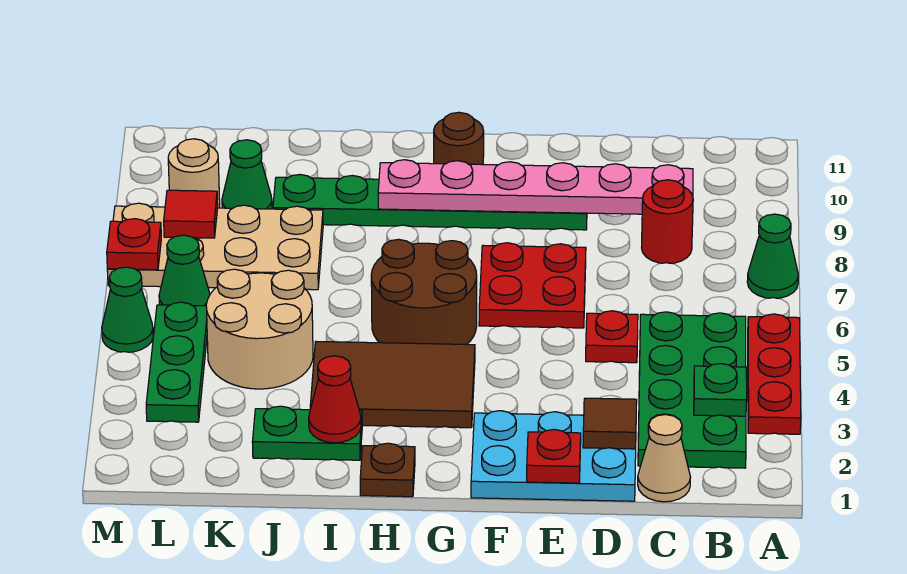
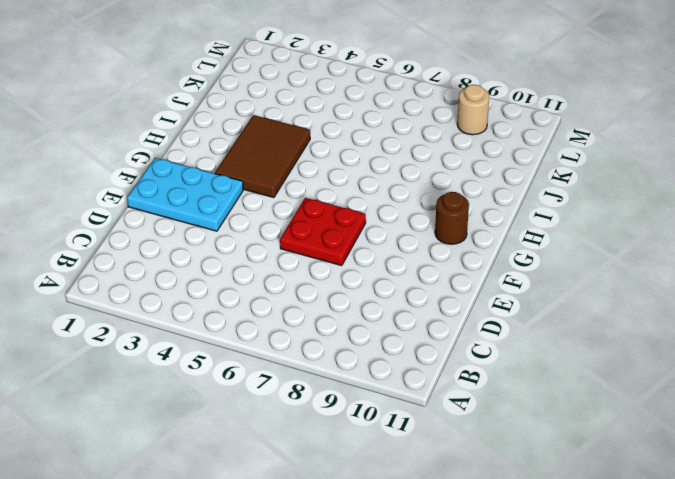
cyan 2x3 plate [127,158,243,231] -> cyan 2x3 plate turned to [471,411,636,501]
none -> red 1x3 plate [748,314,801,434]
none -> green 1x1 cone [747,214,798,298]
none -> green 2x4 plate [638,312,746,468]

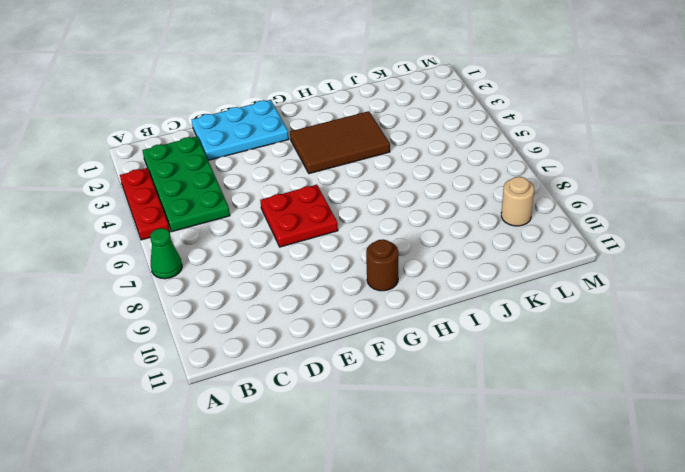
none -> tan 1x1 cone [638,415,691,502]
none -> red 1x1 round brick [642,180,693,263]
none -> red 1x1 plate [586,311,638,363]

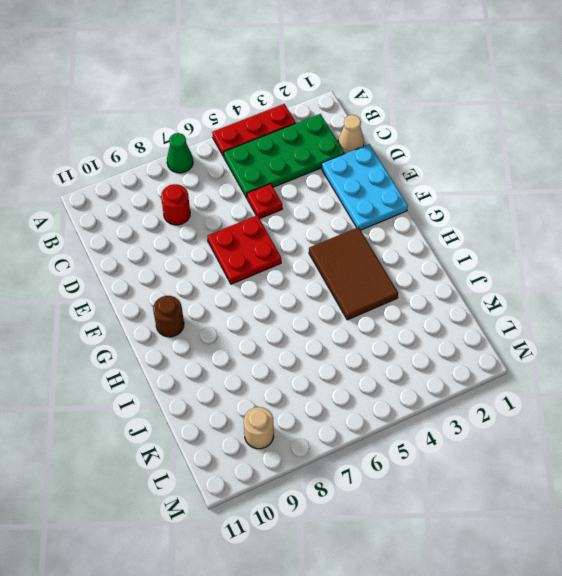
none -> green 1x6 plate [273,175,587,230]
none -> brown 2x2 round brick [371,239,477,344]
none -> brown 1x1 plate [360,443,415,497]

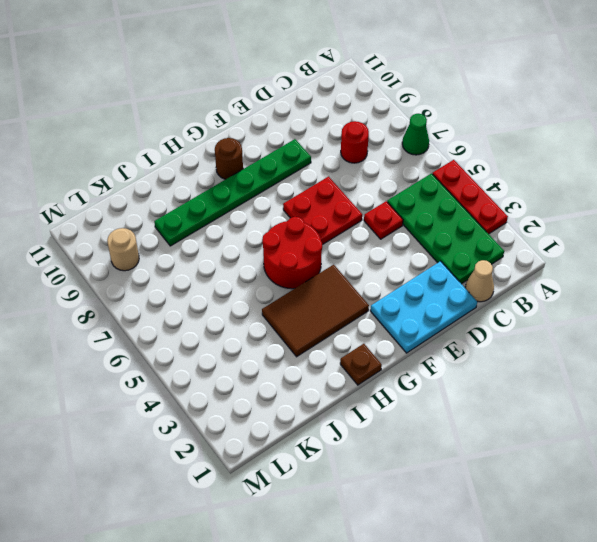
red 2x2 round brick [262,217,322,289] -> brown 2x2 round brick [371,239,477,344]
none -> green 1x2 plate [252,406,362,460]
none -> tan 2x2 round brick [206,269,313,389]
none -> tan 2x4 plate [107,203,323,290]

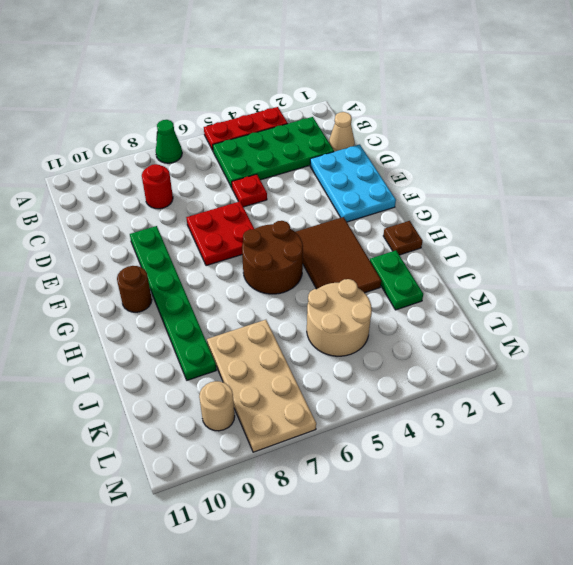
none -> green 1x1 cone [222,140,272,209]
none -> green 1x3 plate [146,302,207,422]
none -> green 1x1 cone [159,235,210,306]

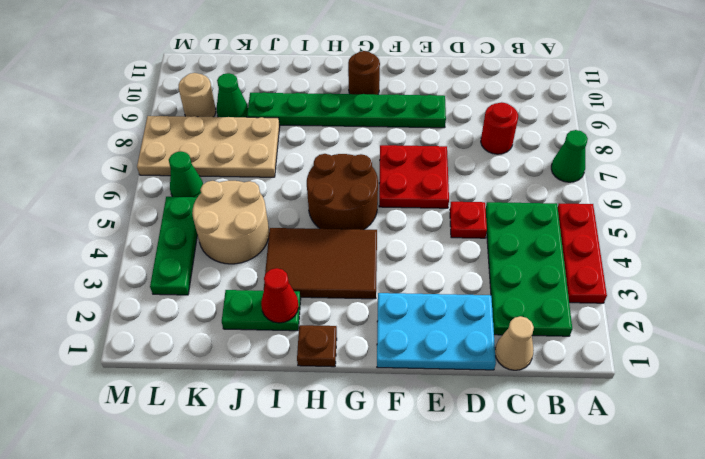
none -> green 1x1 cone [102,267,153,352]
none -> green 1x1 plate [694,364,747,416]
none -> pink 1x6 plate [378,160,693,214]

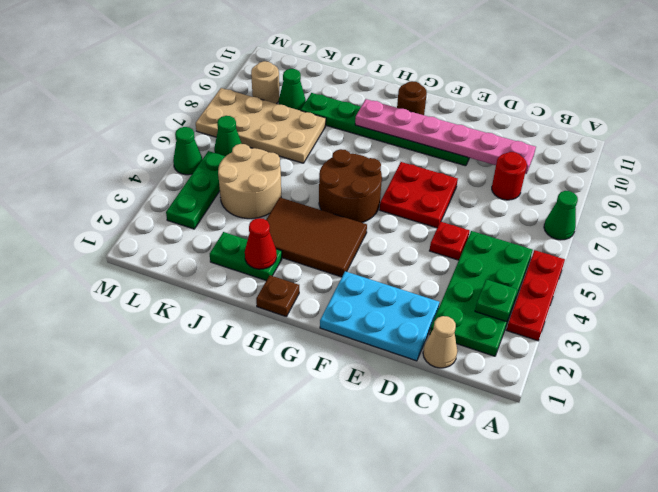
none -> brown 1x1 tile [583,398,637,449]
none -> red 1x1 plate [527,429,581,483]
none -> red 1x1 tile [164,190,218,238]

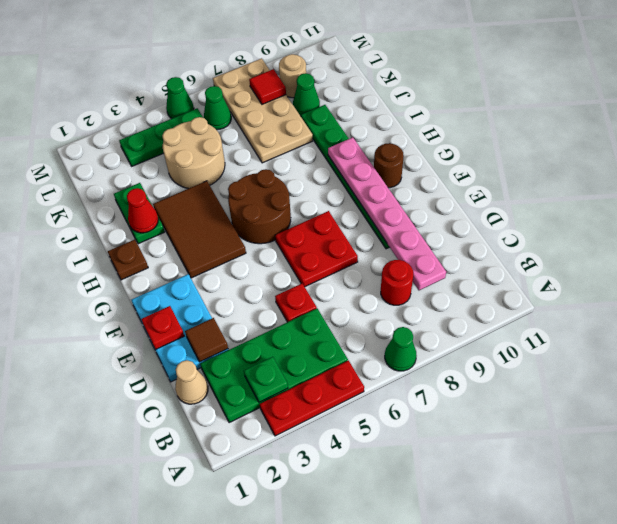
none -> red 1x1 plate [107,219,161,270]

